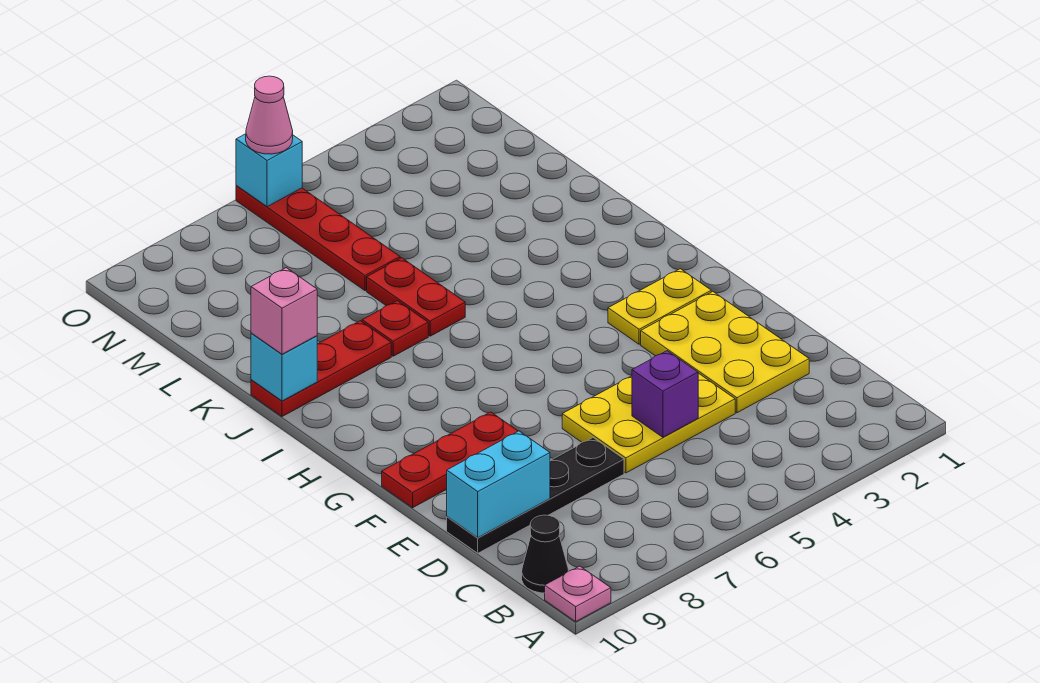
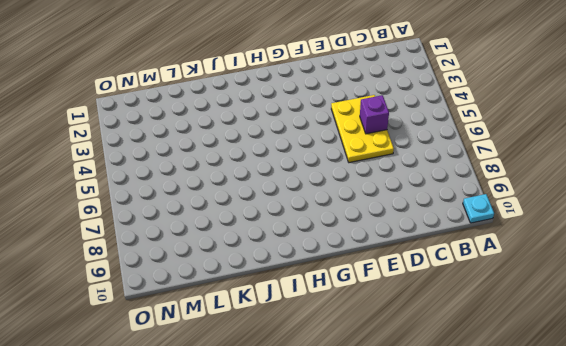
cyan 1x1 plate [463,194,494,223] -> pink 1x1 plate [545,566,611,622]
none -> black 1x1 cone [522,515,569,593]
none -> yellow 2x3 plate [641,292,809,413]
none -> black 1x4 plate [447,438,624,553]

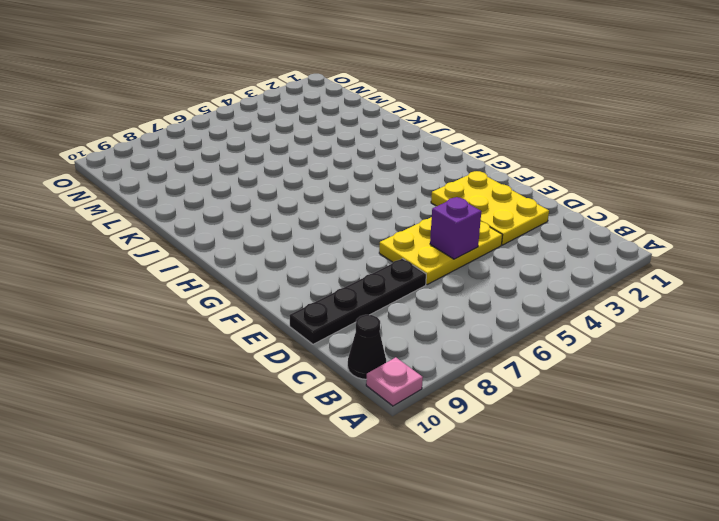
none -> red 1x3 plate [382,412,518,508]
none -> yellow 1x2 plate [608,269,711,344]
none -> red 1x2 plate [367,258,465,336]

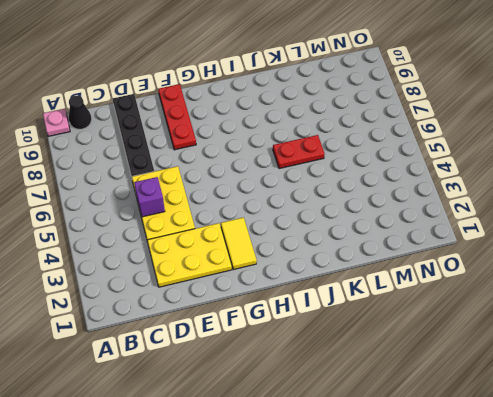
yellow 1x2 tile [221,217,257,270] -> yellow 1x2 plate [608,269,711,344]
none -> red 1x1 plate [362,301,428,356]
none -> red 1x3 plate [251,321,391,417]
none -> red 1x4 plate [236,186,400,291]

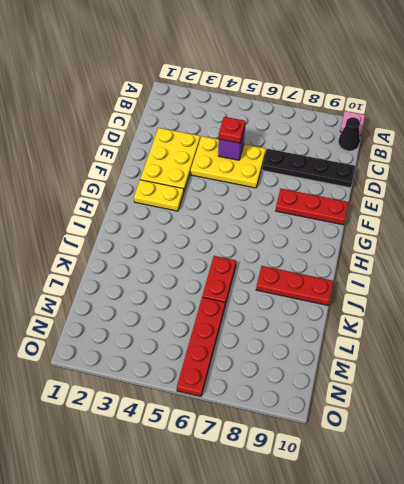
red 1x1 plate [219,117,245,143] -> red 1x1 plate moved to [362,301,428,356]
none -> cyan 1x2 brick [447,431,550,538]
none -> cyan 1x1 brick [251,333,317,401]
none -> cyan 1x1 brick [236,134,302,207]

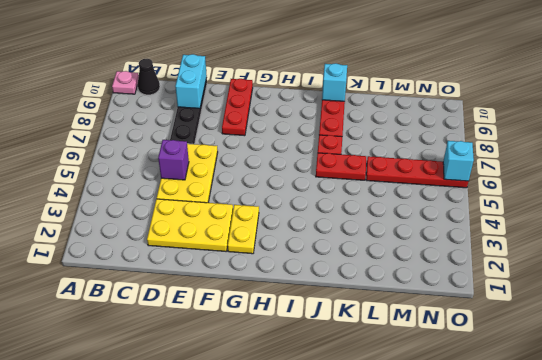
none -> pink 1x1 brick [251,268,317,354]
none -> pink 1x1 cone [246,76,293,154]

